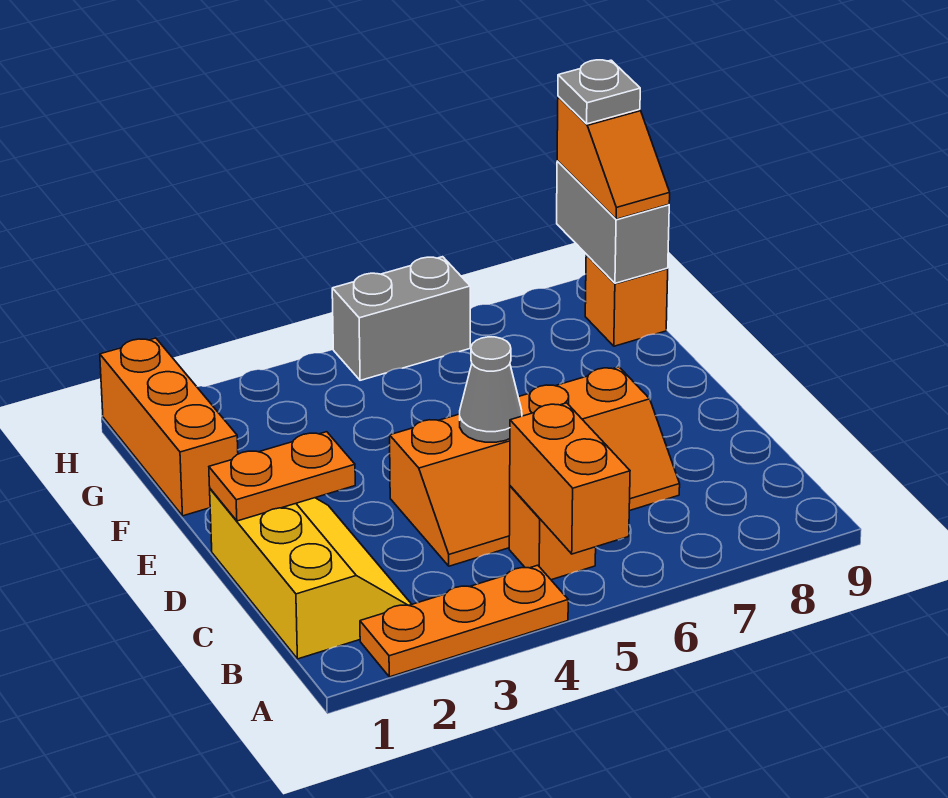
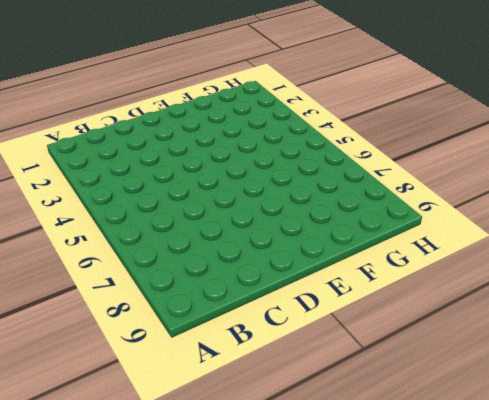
none -> orange 1x3 plate [360,565,568,677]
none -> yellow 2x3 slope [210,489,412,659]
none -> orange 1x1 brick [509,486,596,580]

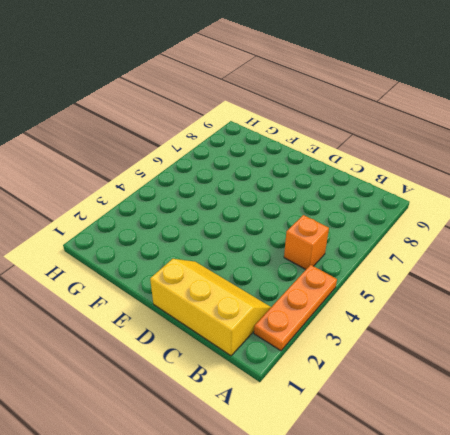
none -> orange 2x4 slope [390,367,680,566]
none -> orange 1x3 brick [100,338,238,516]
none -> orange 1x1 brick [585,255,668,346]

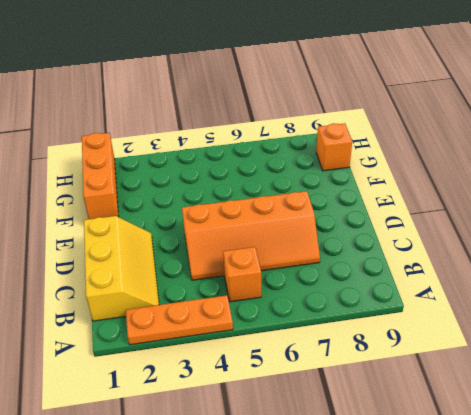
none -> grey 1x2 brick [332,257,470,380]
none -> orange 1x2 brick [510,403,630,554]
none -> orange 1x2 plate [209,432,355,521]

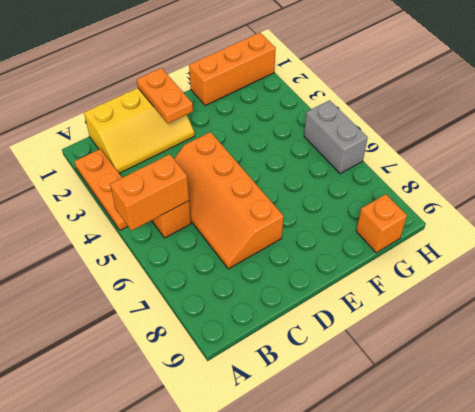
none -> grey 1x1 cone [460,337,522,442]
none -> grey 1x2 brick [557,161,669,283]
none -> orange 1x2 slope [557,96,670,219]

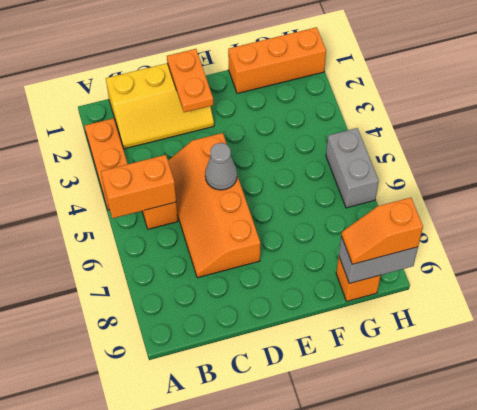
none -> grey 1x1 plate [558,60,640,124]

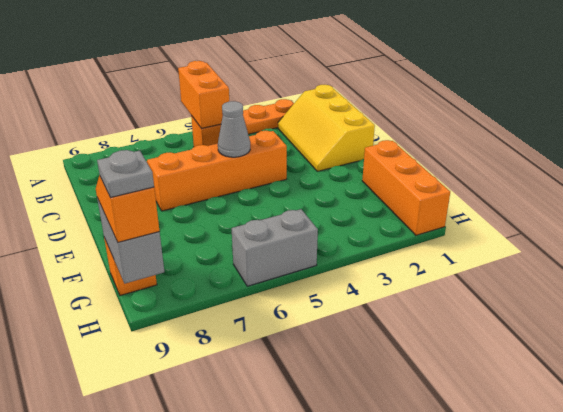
none -> orange 1x2 plate [209,432,355,521]

